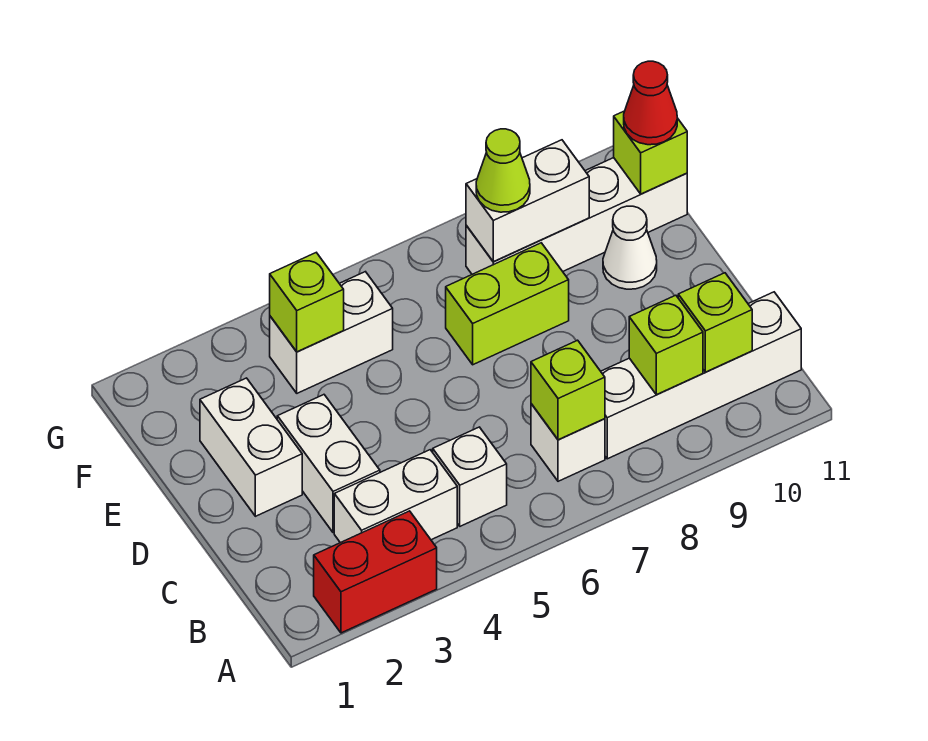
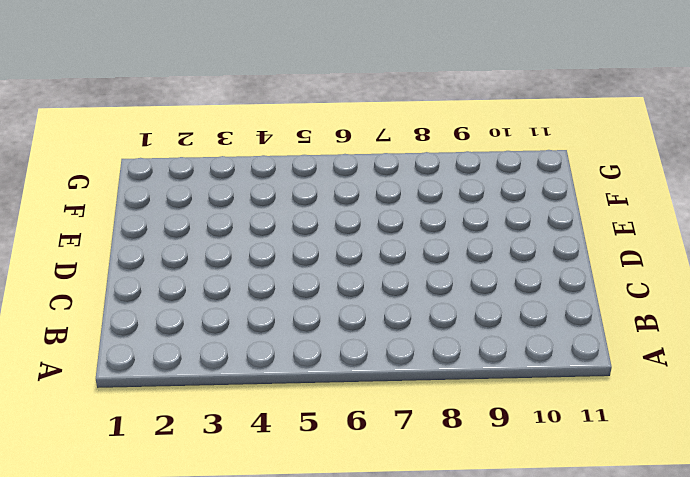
none -> red 1x2 brick [314,511,437,633]
none -> white 1x2 brick [334,450,457,543]
none -> white 1x1 brick [433,427,507,526]

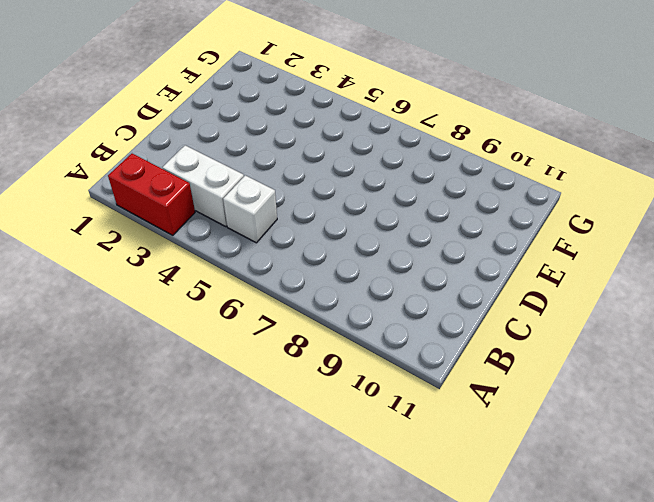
none -> white 1x1 brick [531,404,605,481]
none -> white 1x4 brick [601,292,801,459]
none -> white 1x2 brick [277,395,380,533]

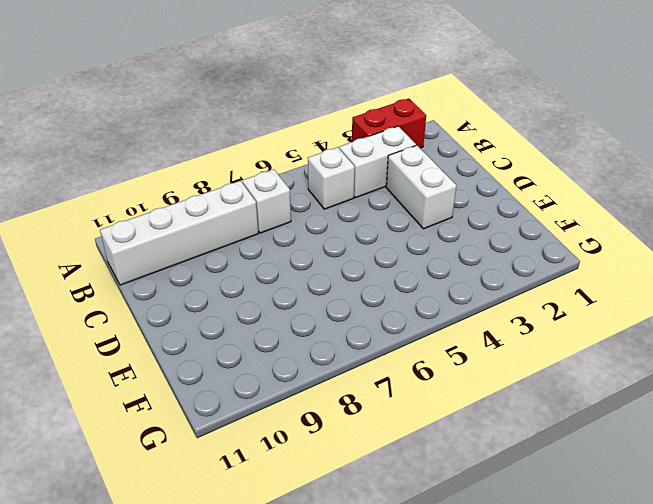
none -> white 1x2 brick [200,378,302,516]
none -> lime 1x2 brick [446,243,569,365]
none -> white 1x1 cone [603,206,657,289]

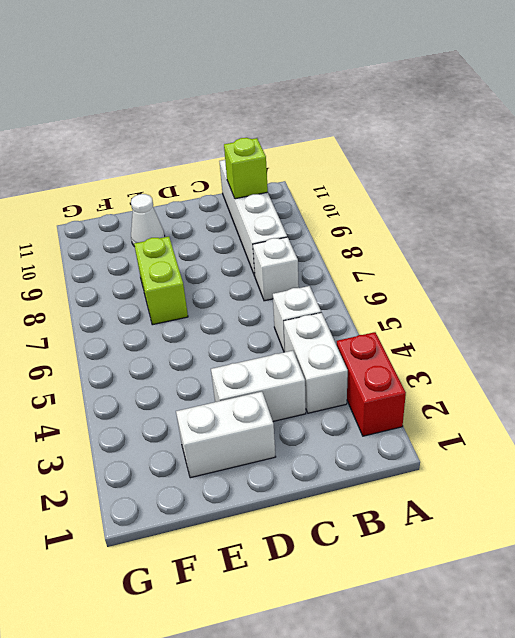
none -> white 1x2 brick [270,272,393,393]
none -> white 1x4 brick [466,158,687,274]
none -> lime 1x1 brick [531,340,605,440]

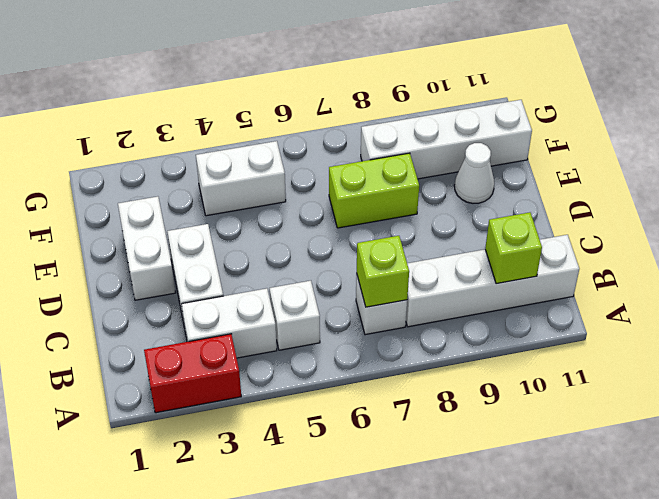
none -> lime 1x1 brick [629,295,703,395]
none -> lime 1x1 brick [270,253,344,352]
none -> white 1x2 brick [466,140,589,262]

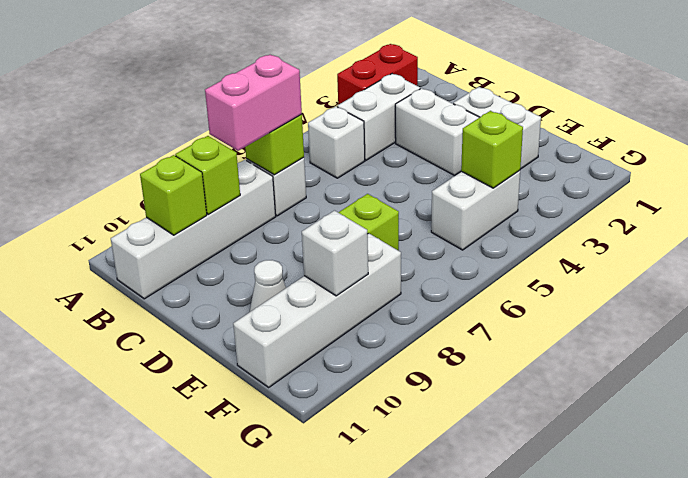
pink 1x2 brick [205,55,302,151] -> none
white 1x1 brick [302,211,368,296] -> white 1x2 brick [466,140,589,262]
none -> lime 1x1 brick [614,111,687,194]
none -> lime 1x1 cone [476,129,530,212]
none -> red 1x1 cone [624,61,677,145]

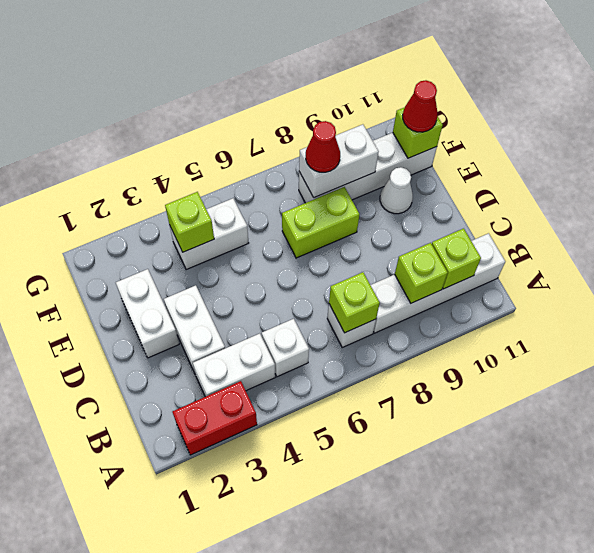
red 1x1 cone [306,121,340,172] -> lime 1x1 cone [476,129,530,212]

